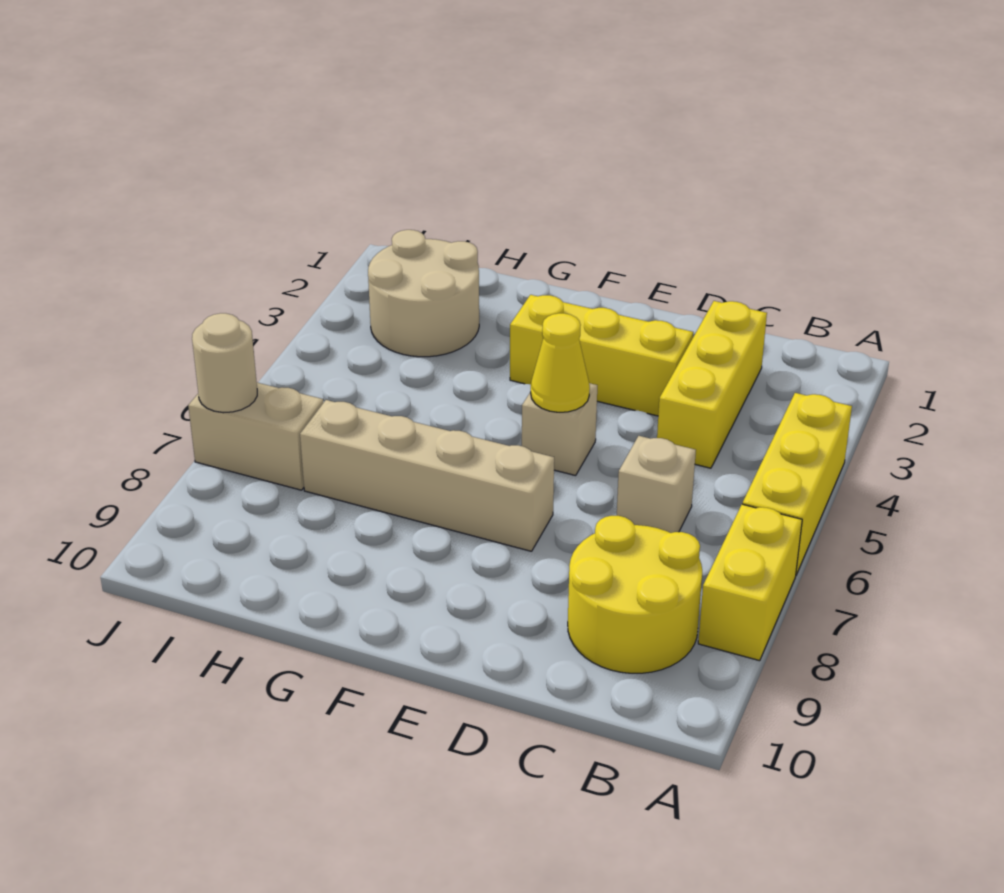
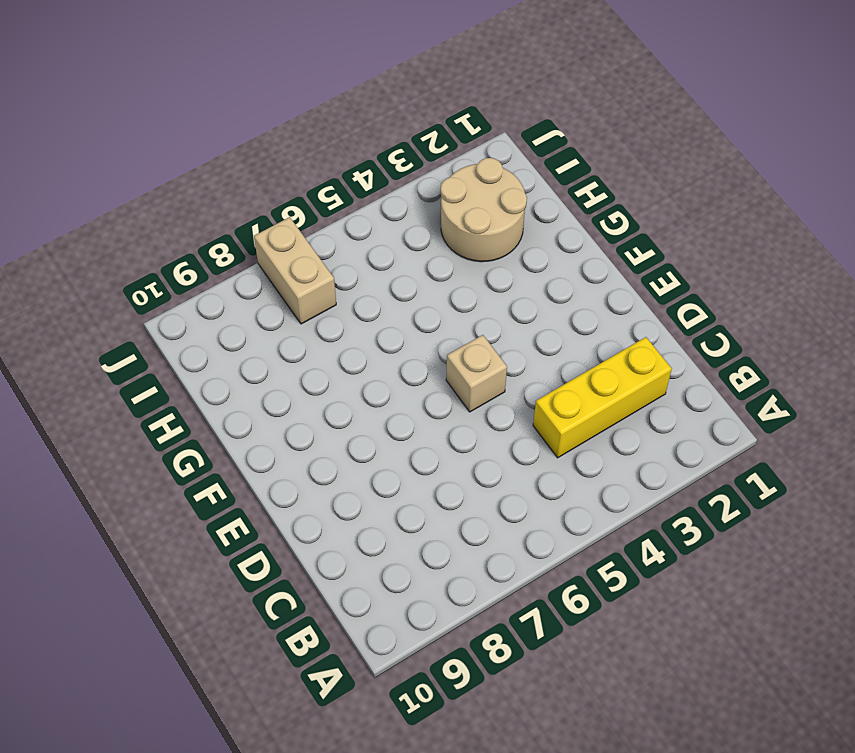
none -> yellow 1x3 brick [742,393,852,575]
none -> yellow 1x2 brick [698,504,802,661]
none -> yellow 2x2 round brick [568,516,702,673]

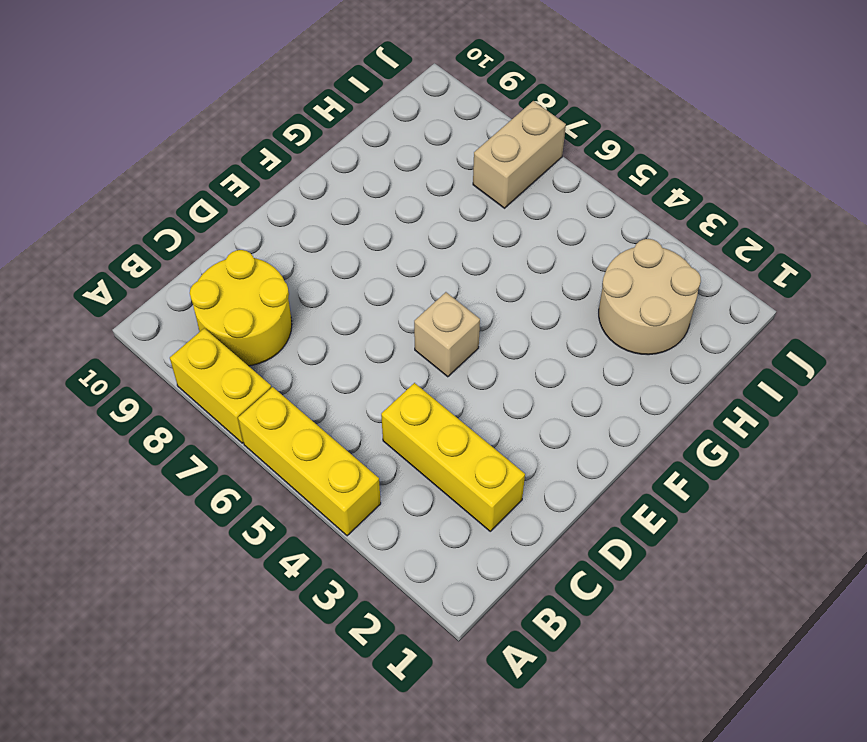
none -> tan 1x1 brick [617,436,696,533]
none -> yellow 1x3 brick [510,295,693,416]
none -> tan 1x4 brick [300,400,554,551]

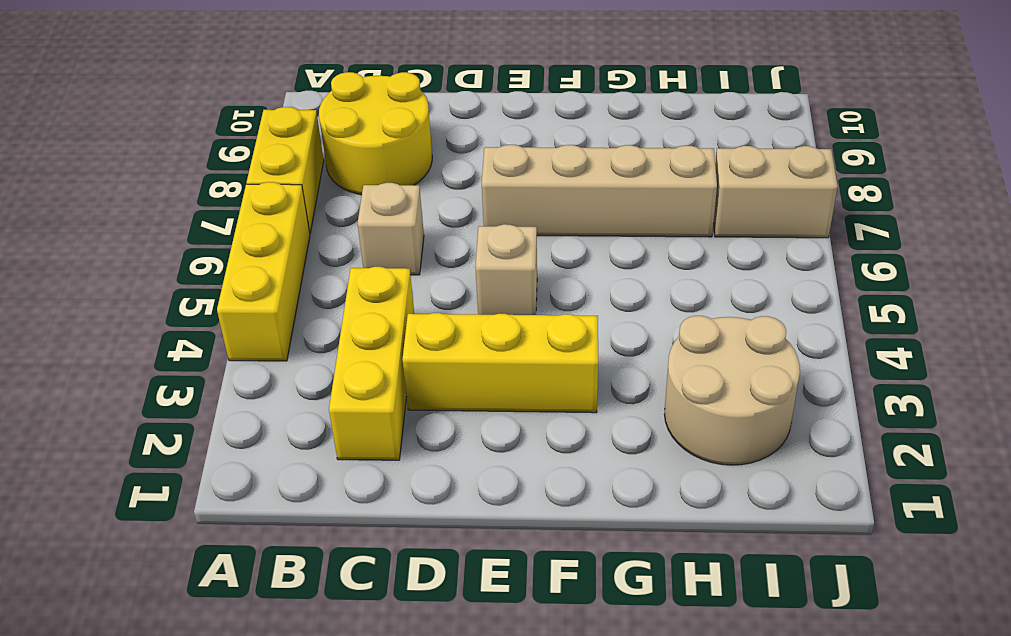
none -> yellow 1x1 cone [531,313,590,412]
none -> tan 1x1 round brick [192,313,257,413]

